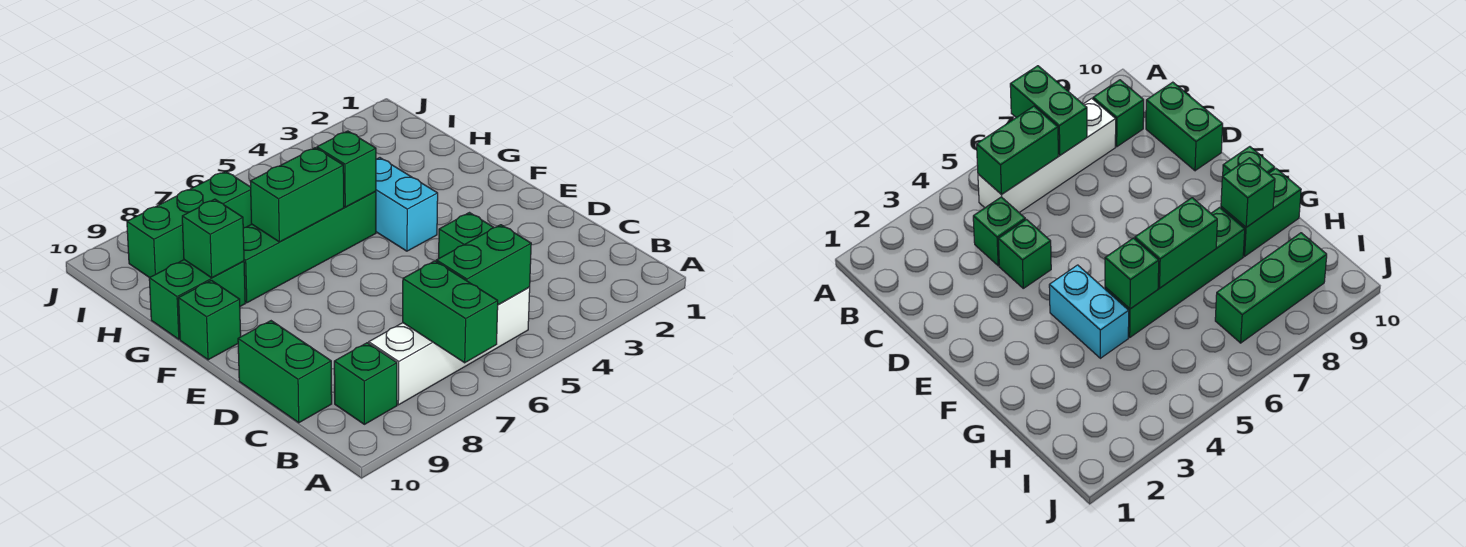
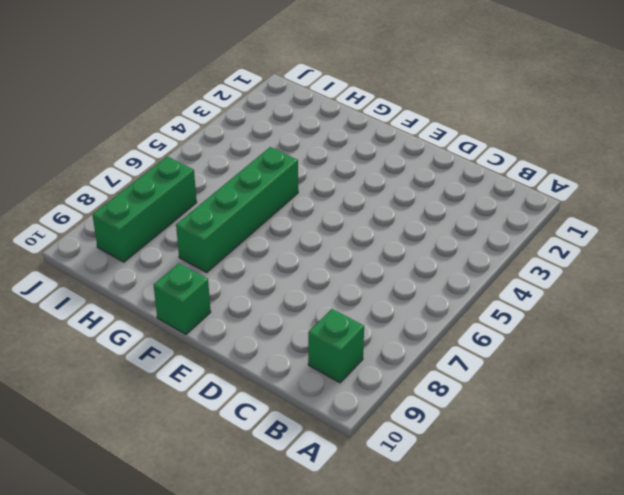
none -> white 1x4 brick [369,287,530,405]
none -> green 1x1 brick [973,197,1025,266]
none -> green 1x2 brick [238,321,332,423]

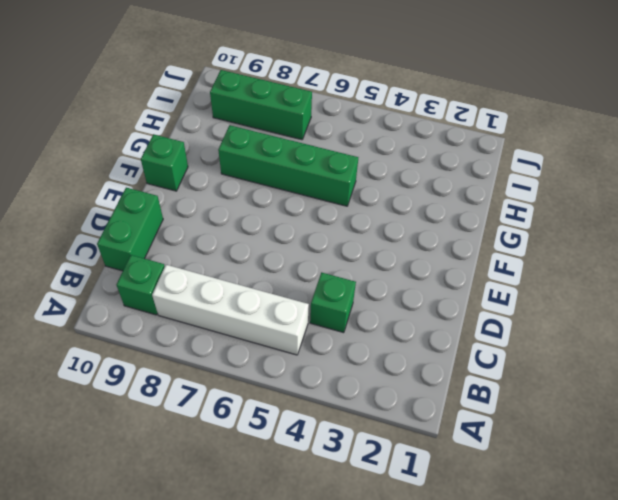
none -> green 1x1 brick [439,213,494,258]
none -> cyan 1x2 brick [376,158,438,251]
none -> green 1x2 brick [149,260,245,339]

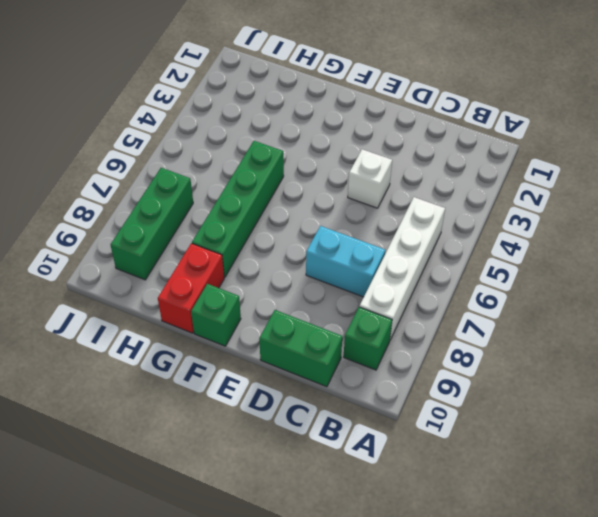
cyan 1x2 brick [306,226,385,297] -> cyan 1x2 brick moved to [376,158,438,251]
white 1x1 brick [348,149,392,208] -> green 1x1 brick [439,213,494,258]
red 1x2 brick [158,243,224,333] -> green 1x2 brick [149,260,245,339]
none -> green 1x1 brick [973,197,1025,266]
none -> green 1x2 brick [403,261,498,363]
none -> green 1x2 brick [436,225,531,305]

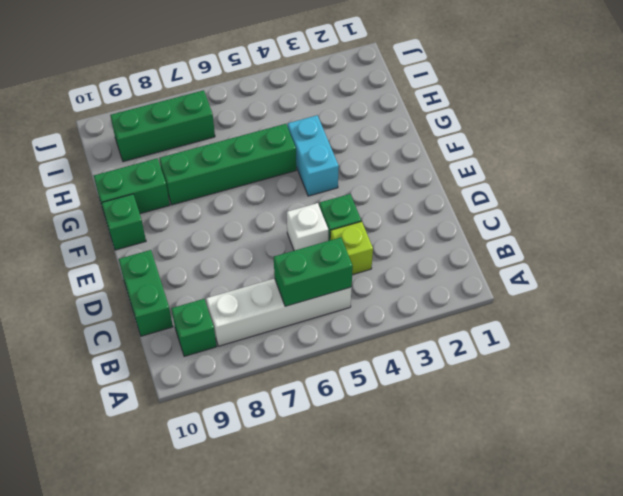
lime 1x1 brick [330,221,373,275] -> green 1x1 brick [973,197,1025,266]
white 1x1 brick [287,203,328,251] -> none
none -> green 1x2 brick [403,261,498,363]
none -> green 1x1 brick [317,131,376,207]
none -> green 1x2 brick [250,148,344,242]

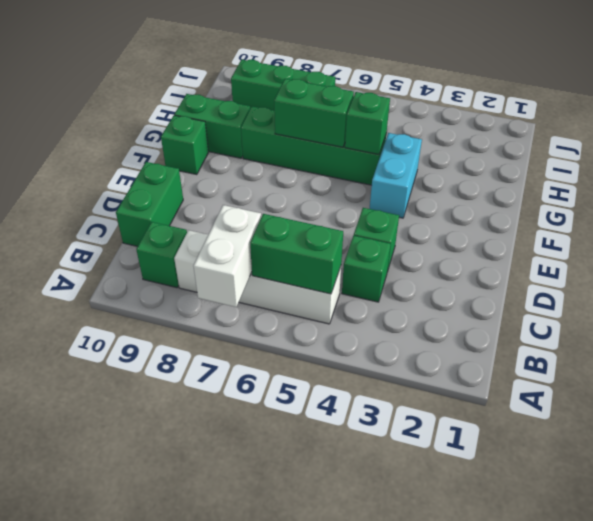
white 1x2 brick [193,205,261,307] -> green 1x2 brick [403,261,498,363]
none -> green 1x1 brick [182,199,244,278]

